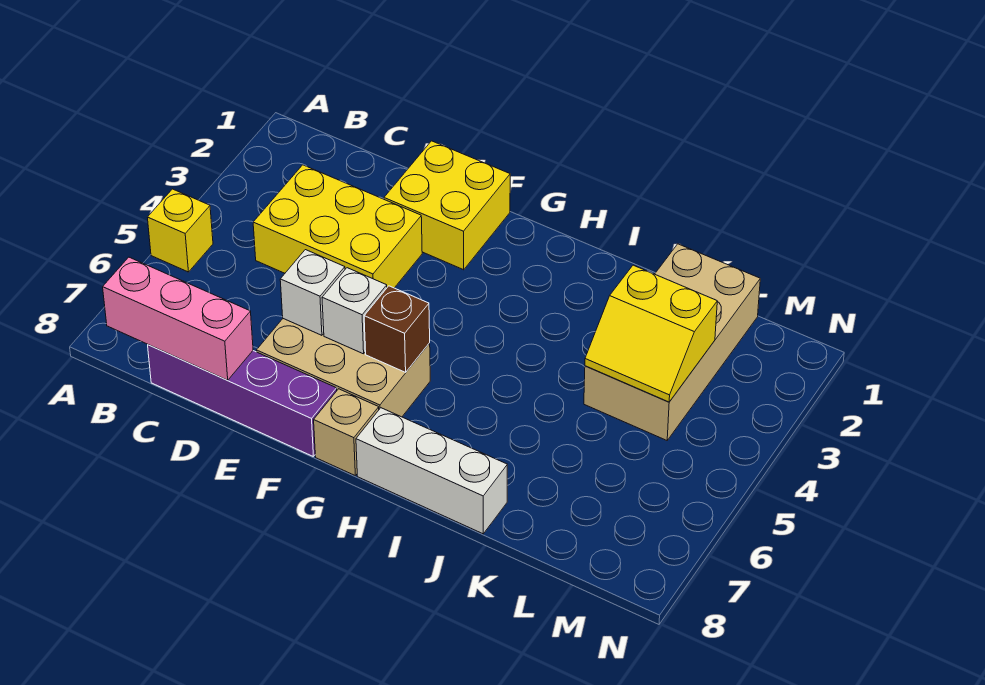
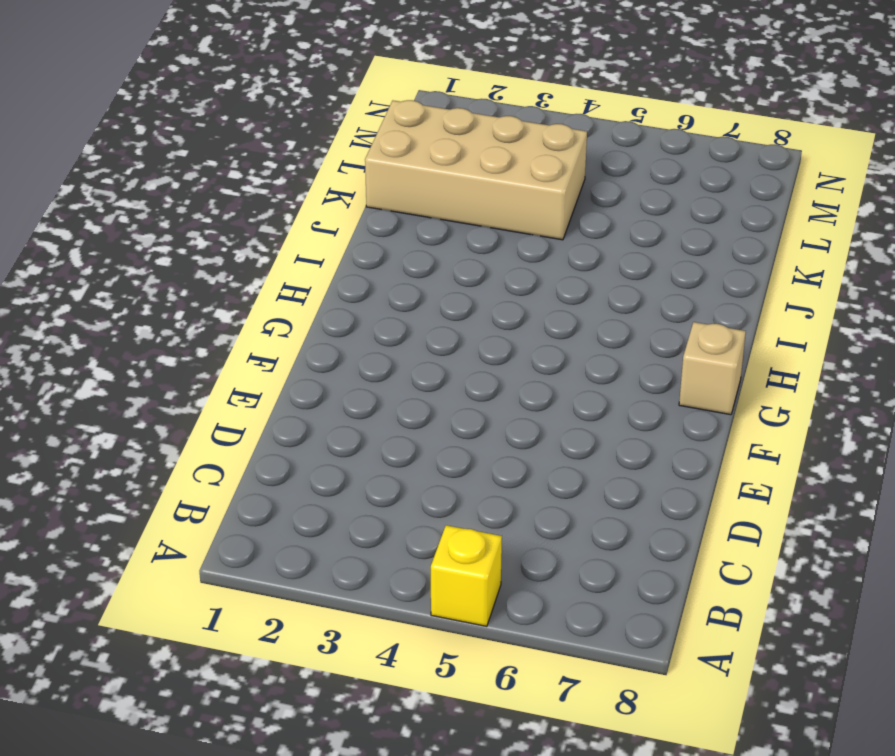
none -> yellow 2x3 brick [253,165,422,288]
none -> purple 1x4 brick [148,345,337,457]
none -> yellow 2x2 brick [384,141,510,270]

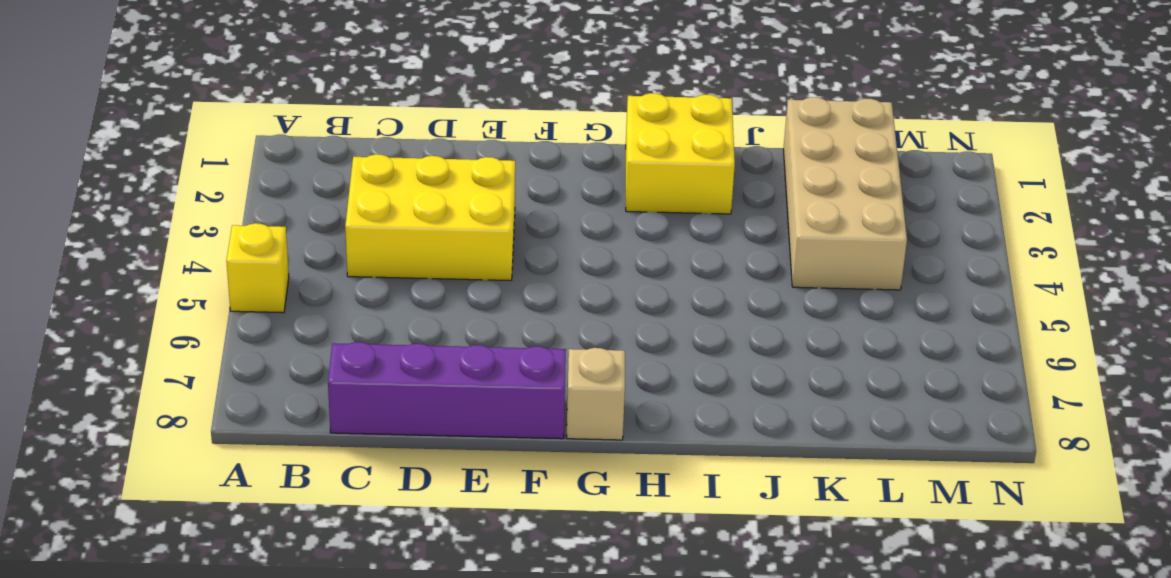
yellow 2x2 brick [626,93,735,214] -> yellow 2x2 brick moved to [384,141,510,270]
none -> tan 2x3 brick [257,319,430,417]
none -> white 1x3 brick [356,408,507,534]
none -> pink 1x3 brick [103,257,253,380]

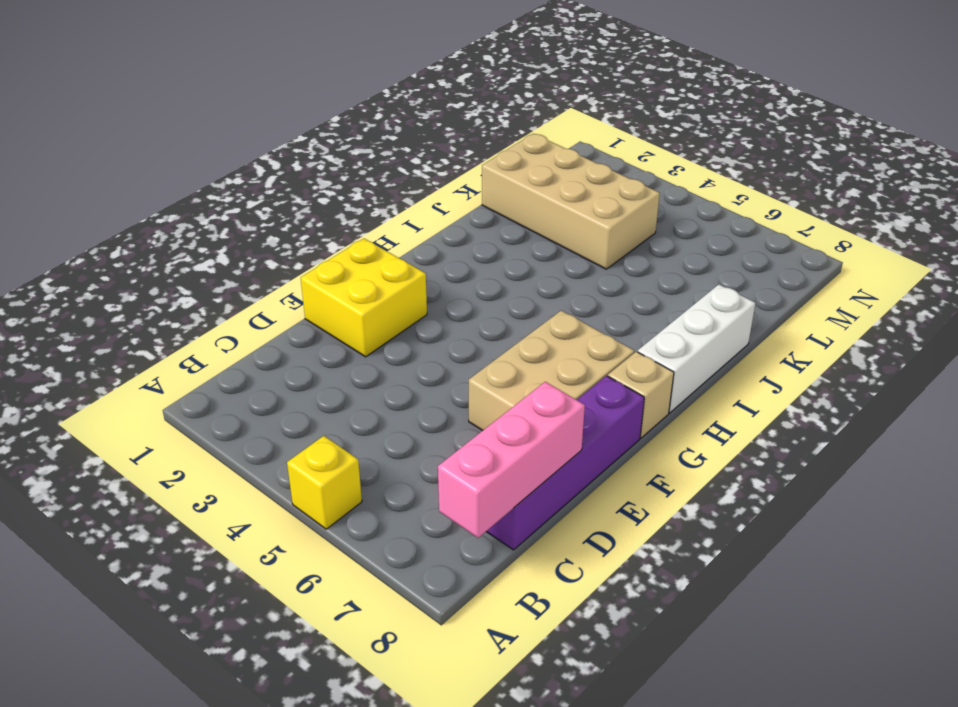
none -> yellow 2x3 brick [253,165,422,288]
none -> white 1x1 brick [280,250,345,335]
none -> white 1x1 brick [322,268,387,354]

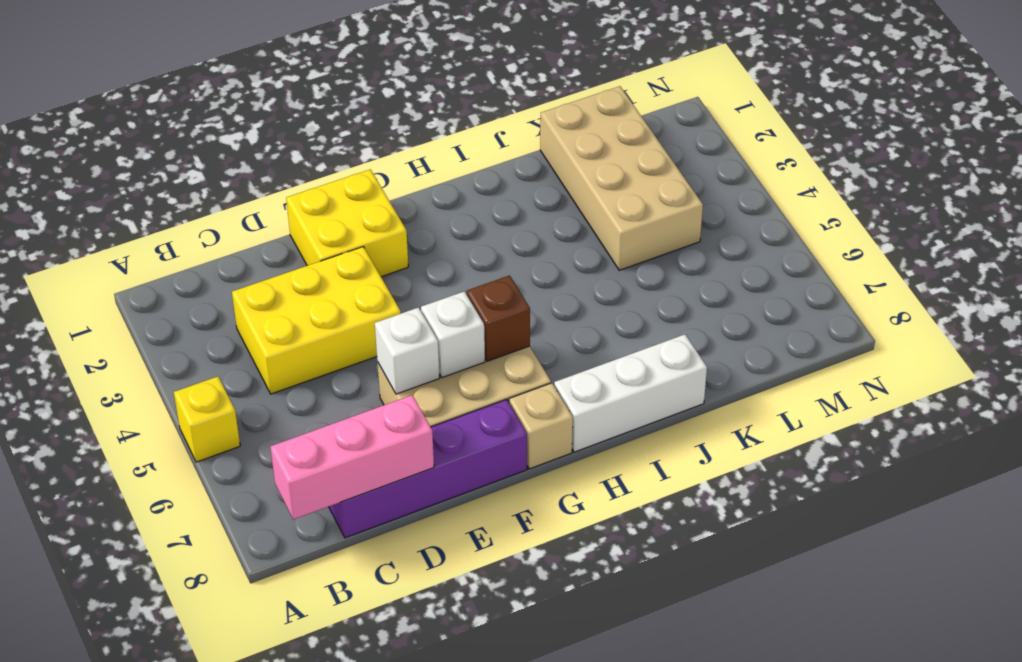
none -> yellow 2x2 slope [585,265,717,402]

